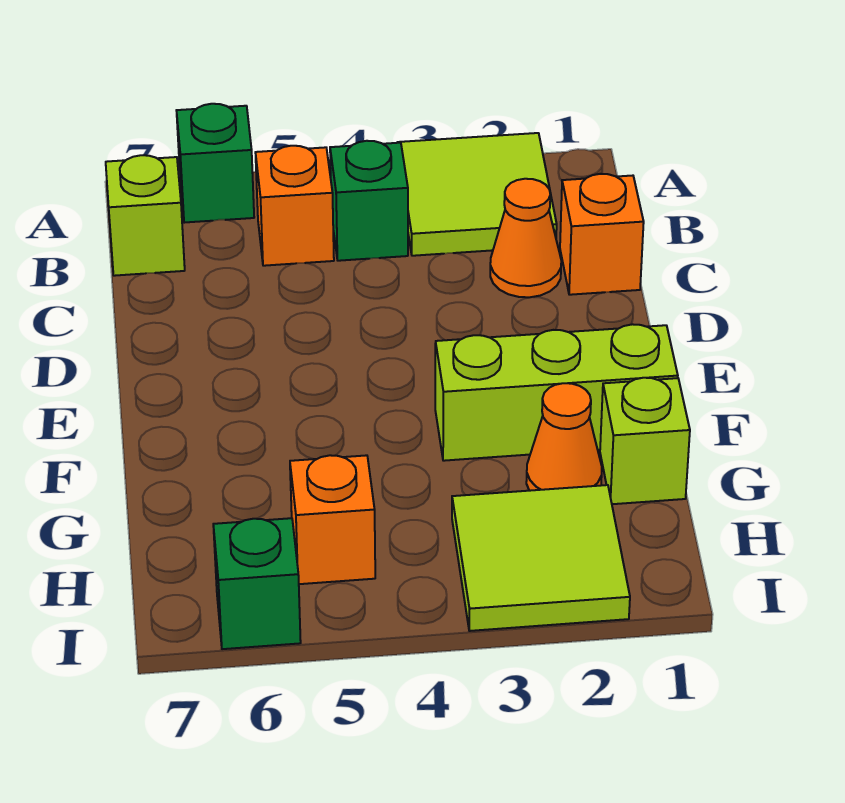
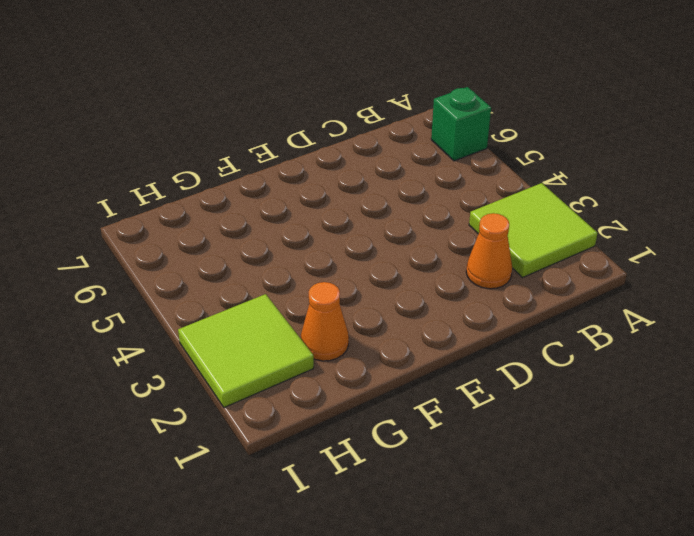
none -> green 1x1 brick [330,141,408,261]
none -> orange 1x1 brick [255,146,334,266]
none -> lime 1x1 brick [106,155,185,276]

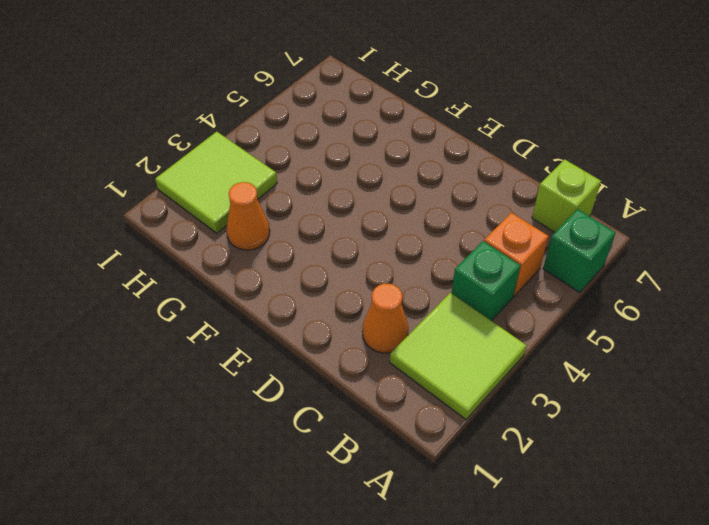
none -> orange 1x1 brick [560,174,644,295]
none -> lime 1x3 brick [435,324,678,461]
none -> lime 1x1 brick [600,378,690,504]

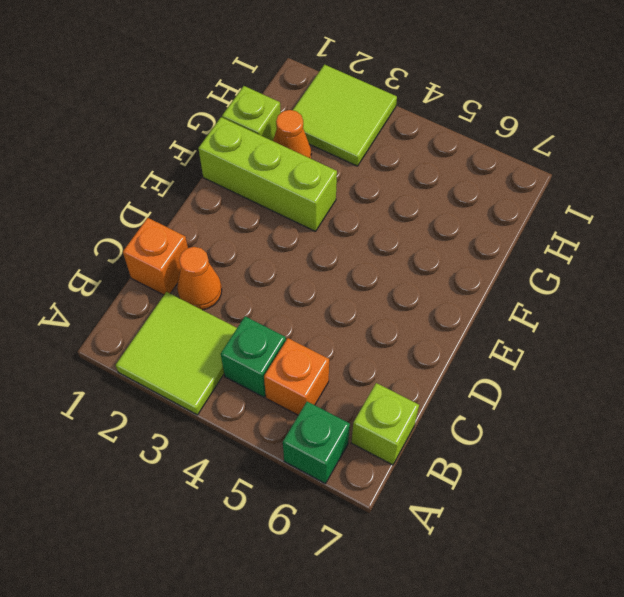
none -> orange 1x1 brick [290,455,375,584]
none -> green 1x1 brick [213,518,301,649]

